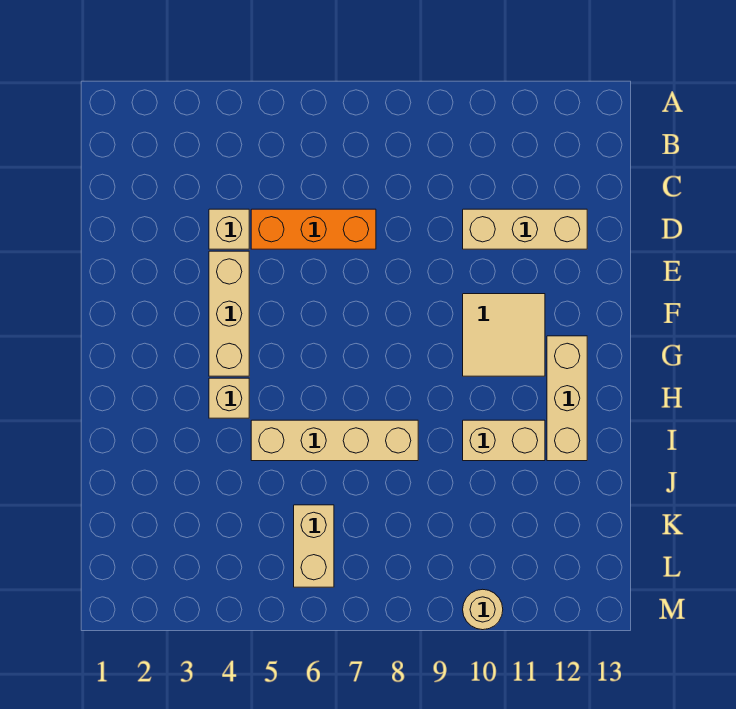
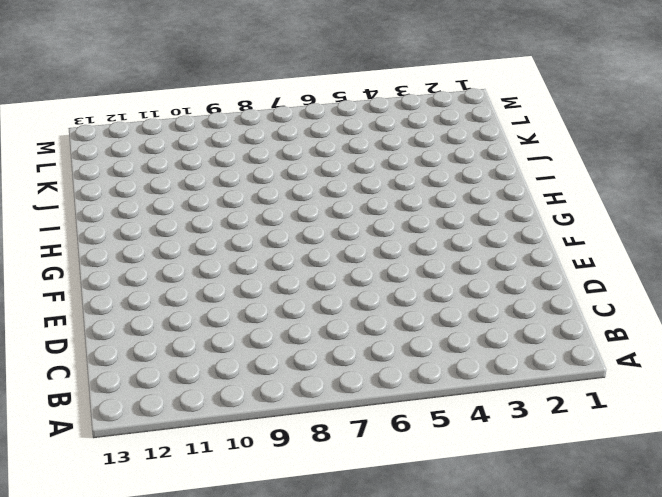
none -> tan 1x1 brick [209,209,249,249]
none -> orange 1x3 brick [251,209,376,249]

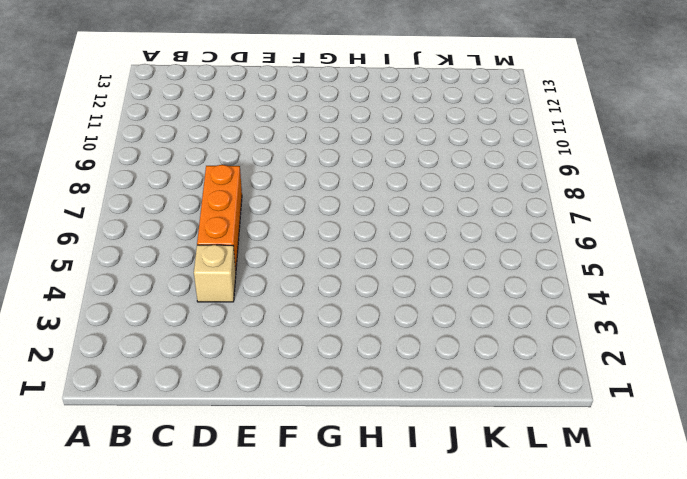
none -> tan 1x3 brick [463,209,587,249]
none -> tan 1x3 brick [209,251,249,376]

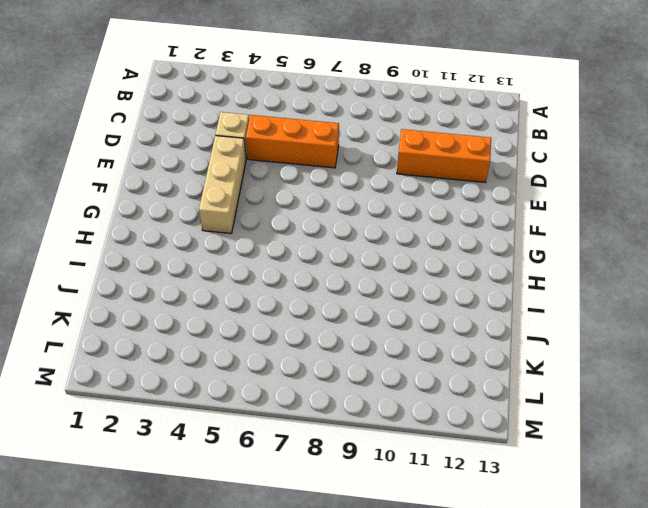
orange 1x3 brick [397,129,491,182] -> tan 1x3 brick [463,209,587,249]
none -> tan 2x2 tile [463,294,545,376]
none -> tan 1x3 brick [547,336,587,461]

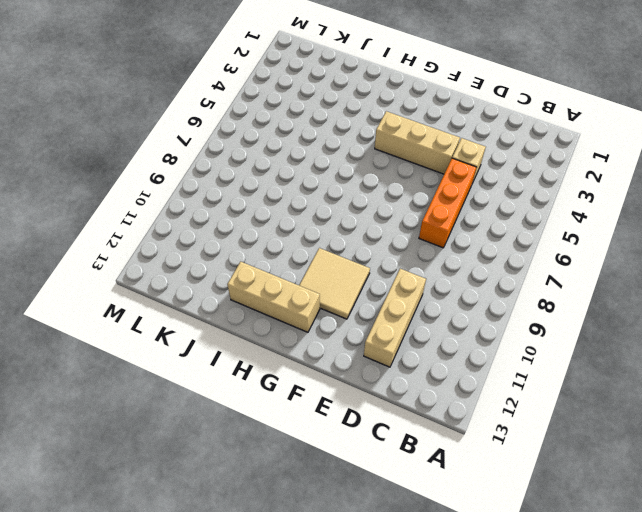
none -> tan 1x1 brick [209,378,249,418]
none -> tan 1x4 brick [251,420,418,461]

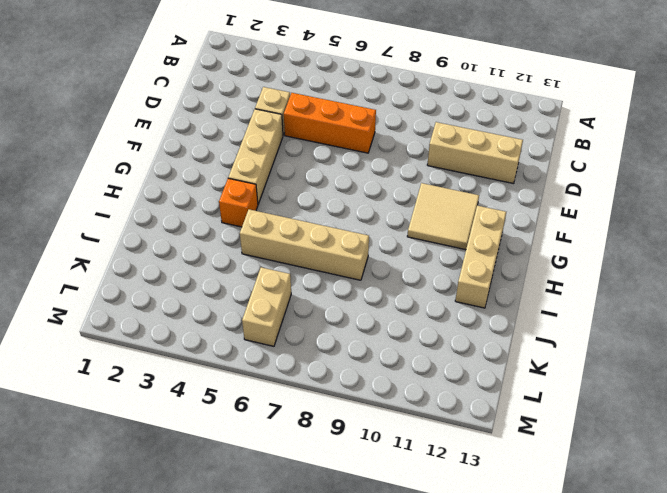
orange 1x1 brick [219,178,258,227] -> tan 1x1 brick [209,378,249,418]
none -> tan 1x2 brick [463,420,545,461]
none -> tan 1x1 round brick [463,589,503,630]

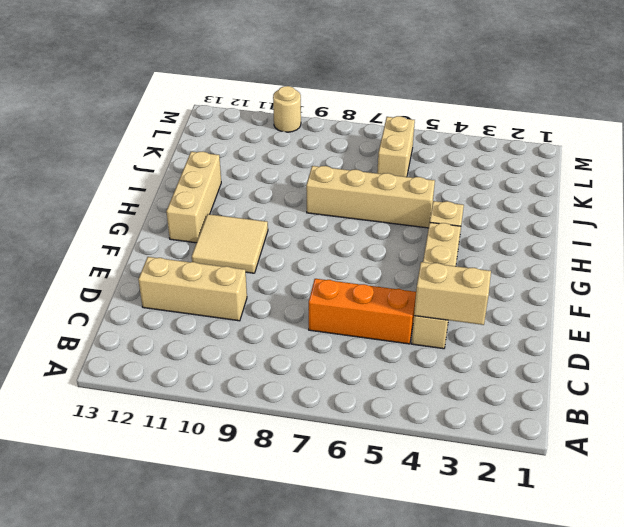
tan 1x2 brick [414,262,491,325] -> tan 1x2 brick moved to [463,420,545,461]

